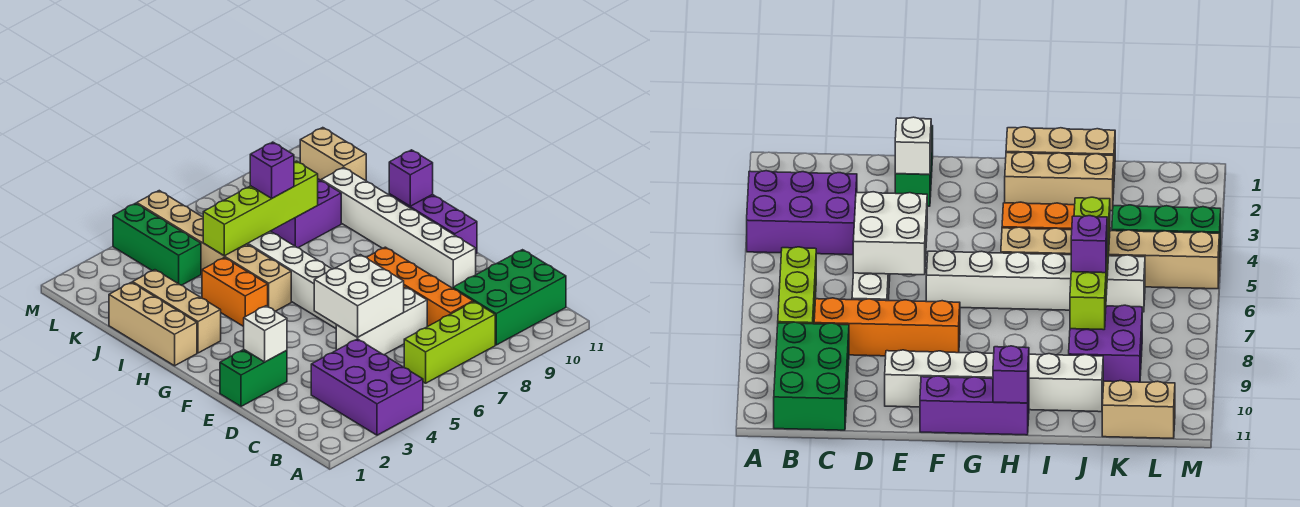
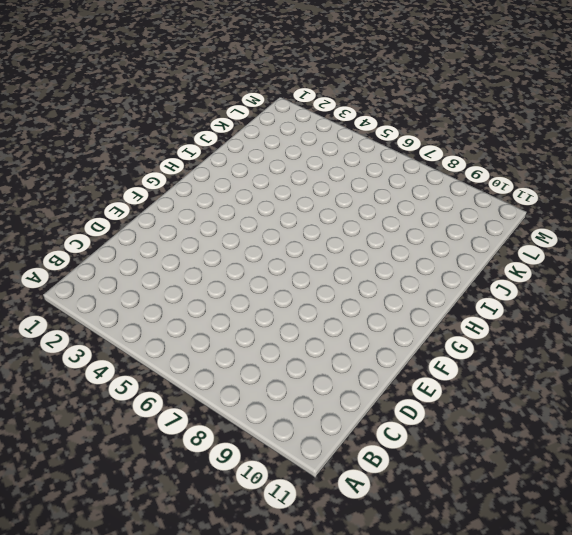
none -> purple 2x3 brick [311,339,423,435]
none -> lime 1x3 brick [404,302,495,383]
none -> green 2x3 brick [453,250,566,345]

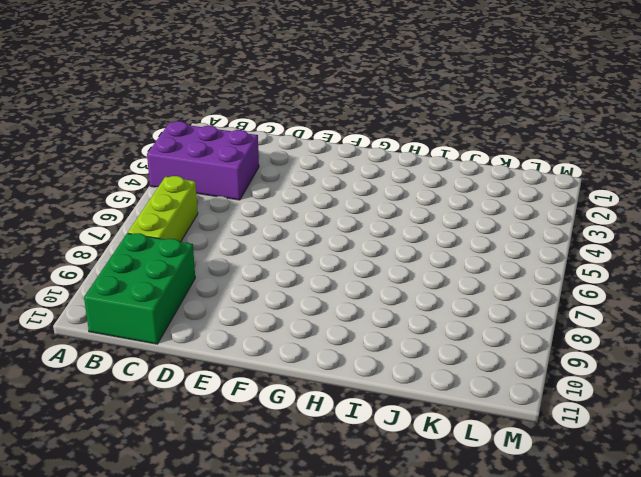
none -> orange 1x4 brick [367,247,473,327]
none -> white 1x3 brick [336,287,427,355]
none -> green 1x2 brick [220,350,287,406]

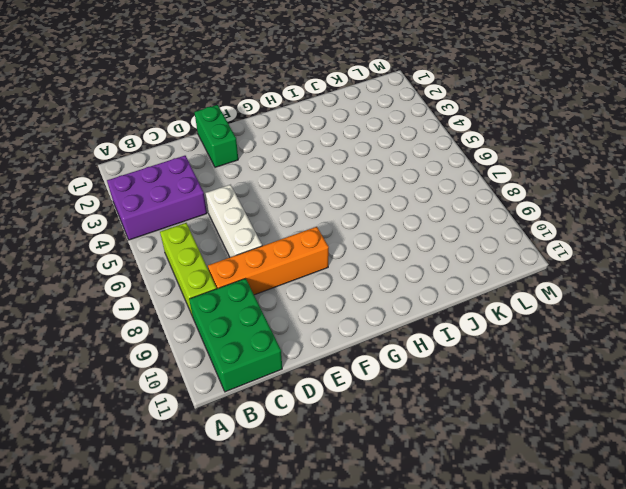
none -> white 1x6 brick [321,167,476,288]
none -> white 1x6 brick [247,231,336,328]
none -> purple 1x3 brick [389,194,477,254]

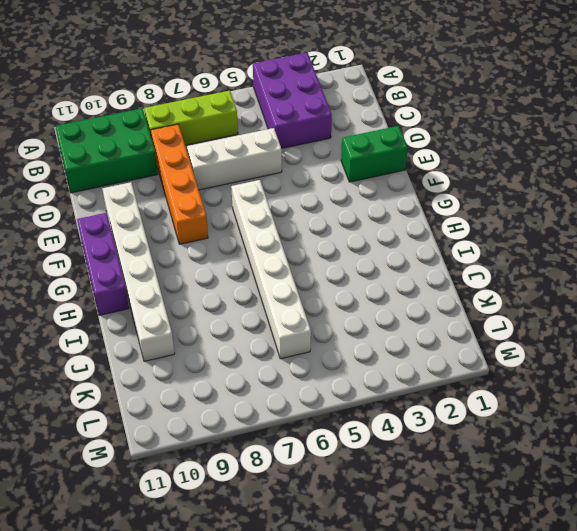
none -> tan 1x3 brick [109,282,197,366]
none -> tan 1x3 brick [133,270,221,353]
none -> orange 1x2 brick [202,258,268,327]

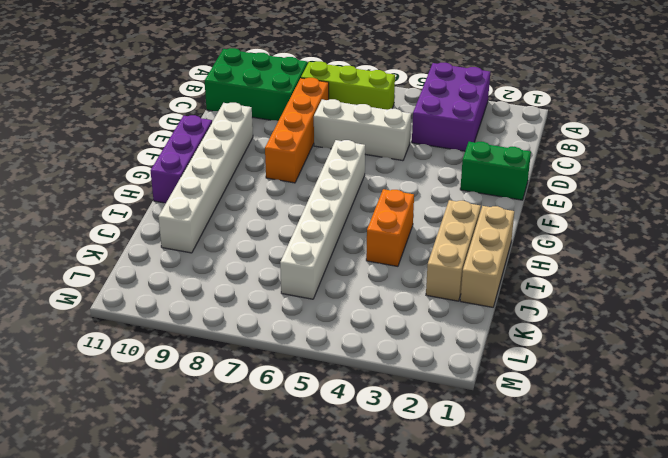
none -> tan 1x6 brick [137,191,291,311]
none -> purple 2x2 brick [271,179,341,248]
none -> green 1x3 brick [113,203,201,285]

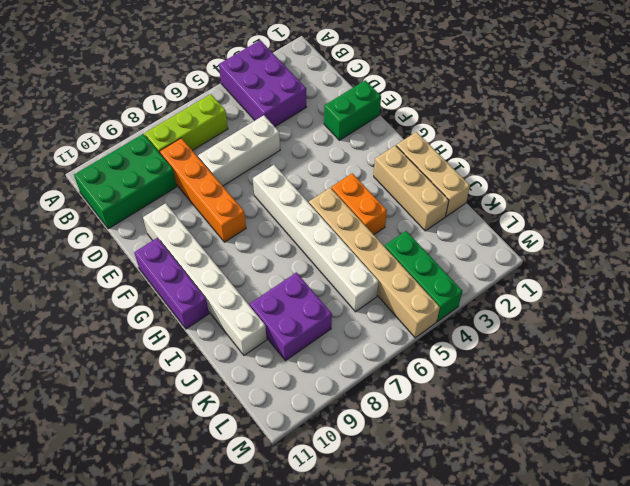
none -> tan 1x2 brick [300,128,366,181]
none -> white 2x2 brick [314,255,404,337]
none -> white 1x1 brick [244,306,287,362]

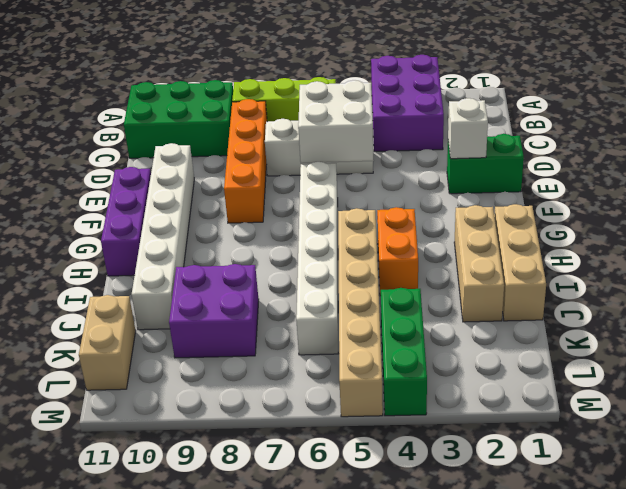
none -> purple 1x1 brick [389,150,433,206]
none -> lime 1x4 brick [203,161,318,256]
none -> purple 1x1 brick [250,142,294,198]

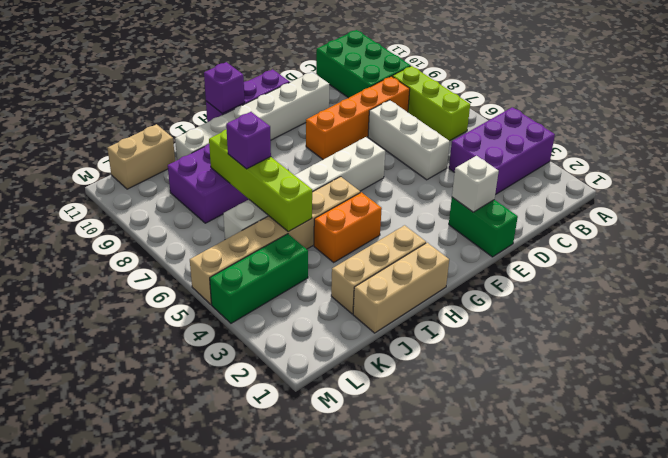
none -> white 2x2 brick [314,255,404,337]

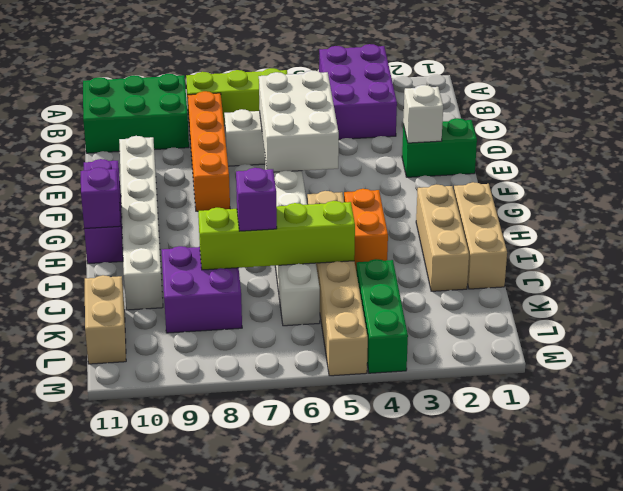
white 2x3 brick [259,70,339,172] -> white 2x2 brick [314,255,404,337]

